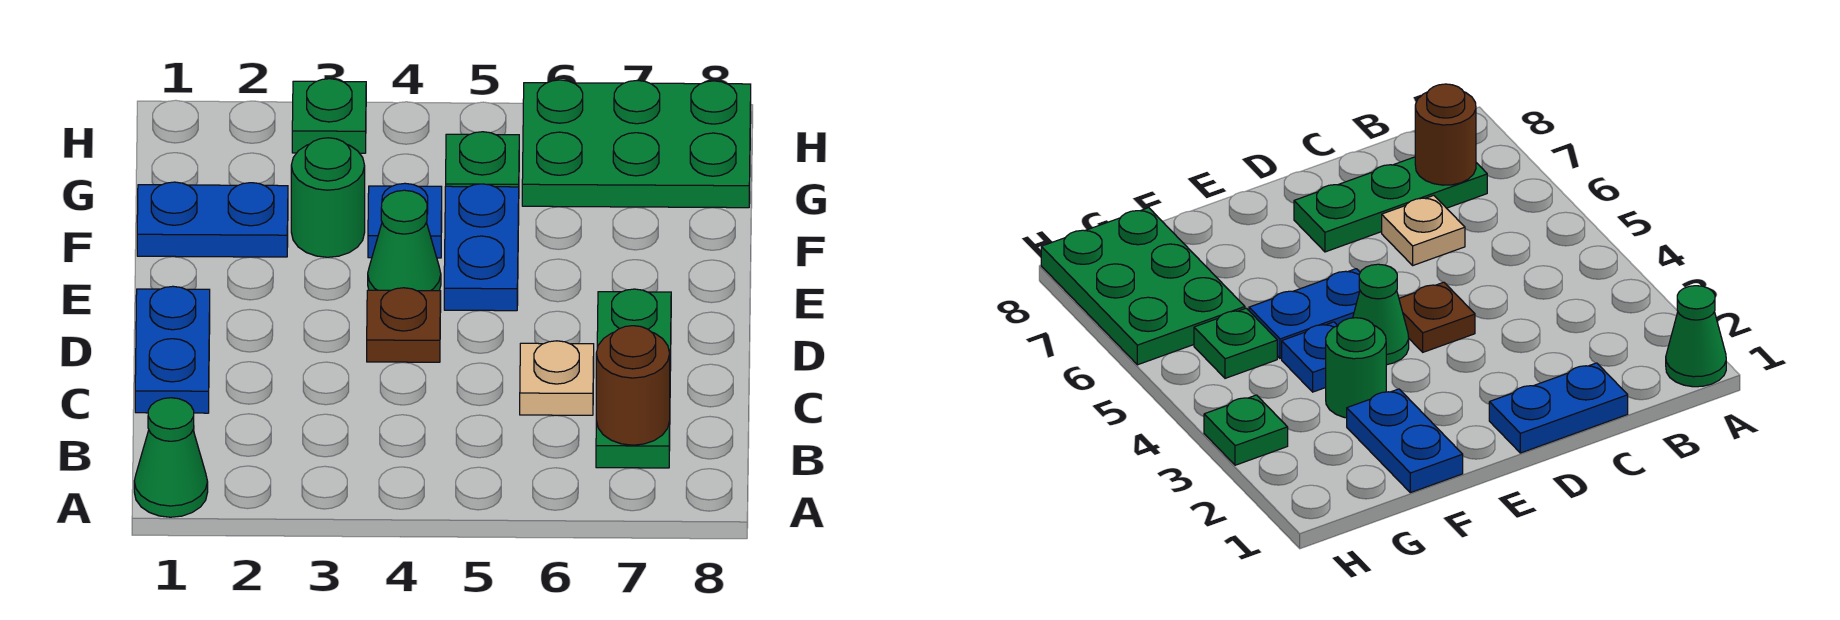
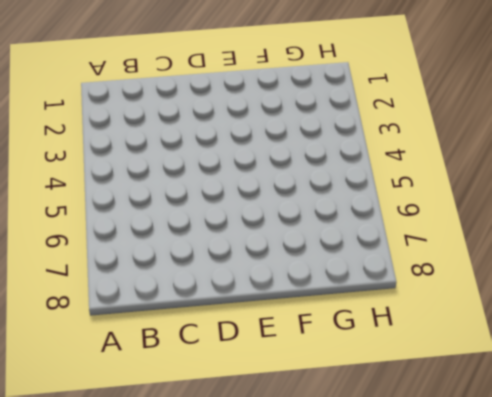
none -> green 1x1 cone [134,398,208,517]
none -> green 1x3 plate [596,289,671,468]
none -> blue 1x2 plate [135,286,210,413]

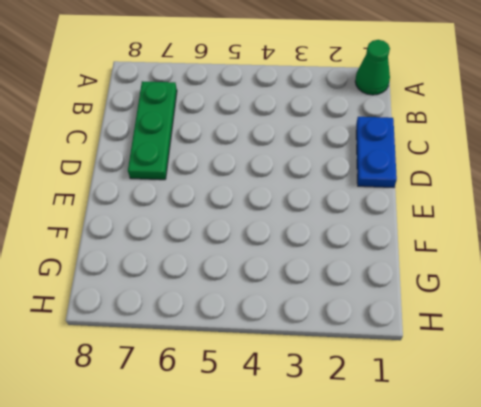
none -> tan 1x1 plate [520,341,594,415]
none -> brown 1x1 plate [367,288,441,362]
none -> green 1x1 cone [368,190,441,291]

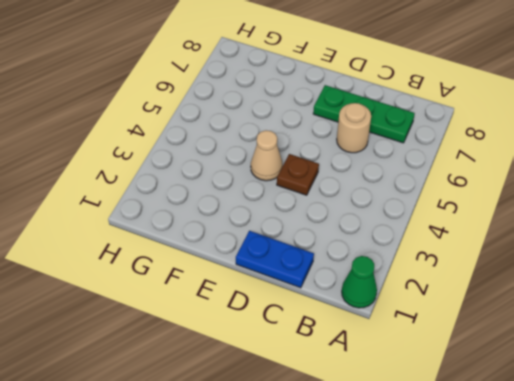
tan 1x1 round brick [337,103,371,153] -> tan 1x1 plate [520,341,594,415]
tan 1x1 cone [251,130,283,181] -> green 1x1 cone [368,190,441,291]
none -> blue 1x2 plate [444,184,519,311]
none -> blue 1x2 plate [137,182,288,257]
none -> green 1x1 round brick [291,138,365,257]

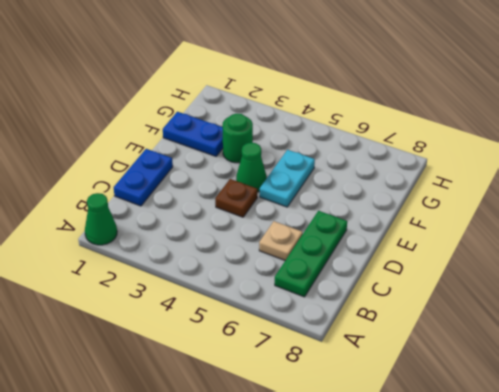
cyan 1x2 plate [260,150,315,207] -> blue 1x2 plate [444,184,519,311]
none -> blue 1x1 plate [368,183,442,258]
none -> green 1x1 plate [446,132,519,187]
none -> green 2x3 plate [522,80,751,208]

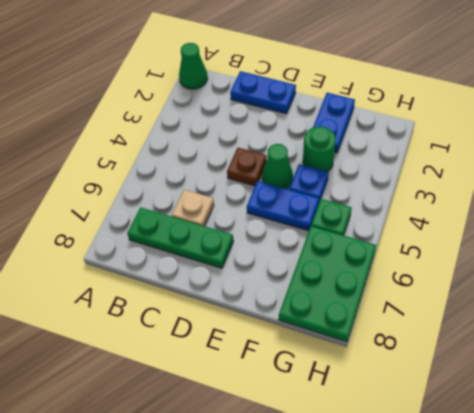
none -> green 1x1 plate [292,79,366,153]
none -> brown 1x1 round brick [596,326,670,445]

